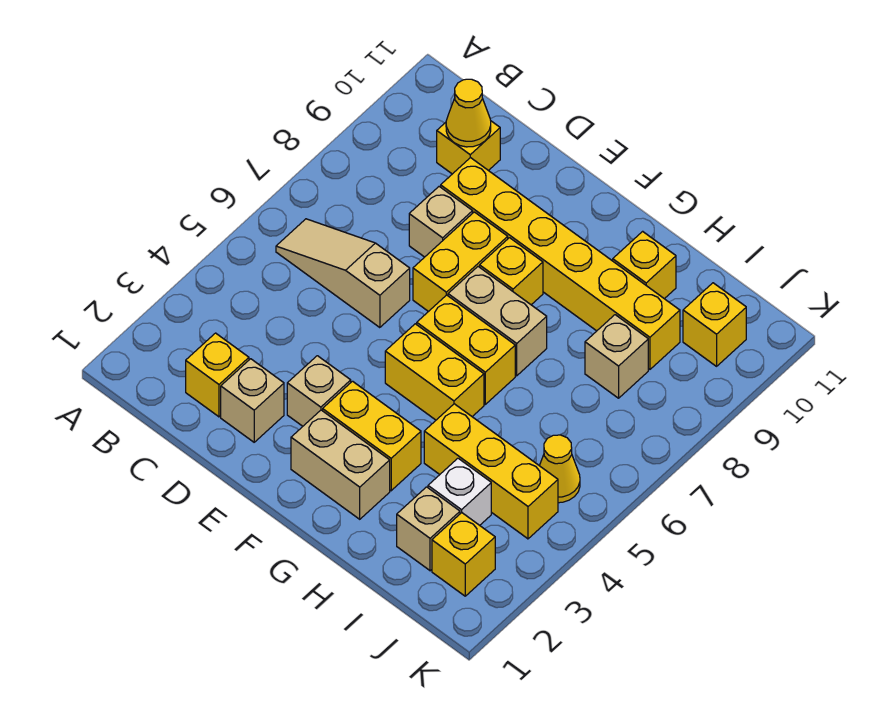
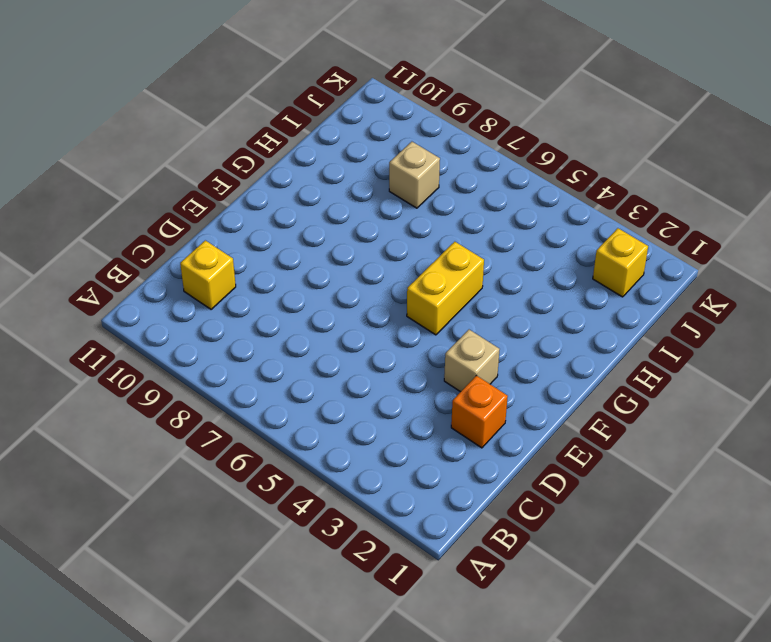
orange 1x1 brick [451,376,508,448] -> tan 1x1 brick [221,359,284,442]
none -> tan 1x3 slope [276,219,410,328]
none -> yellow 1x1 brick [186,333,249,417]
none -> tan 1x1 brick [409,187,473,257]

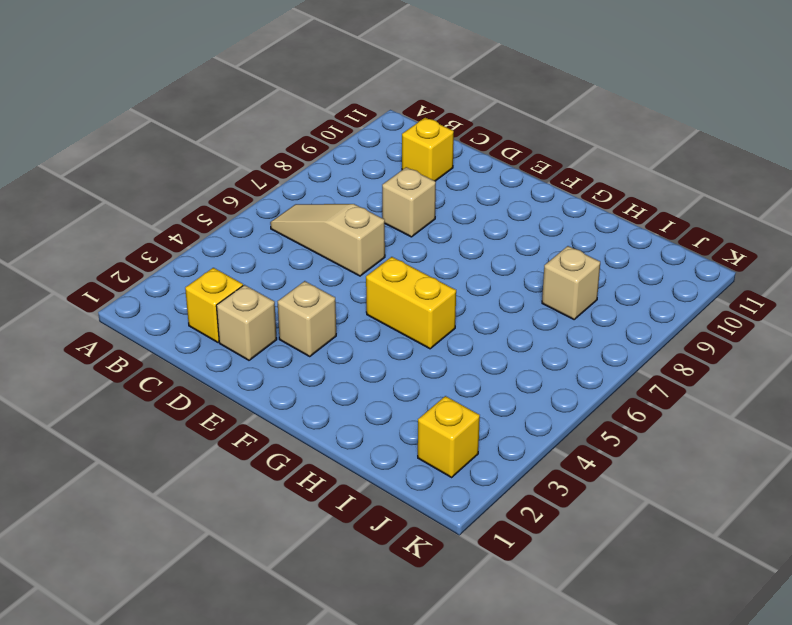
none -> yellow 1x6 brick [441,158,680,369]
none -> yellow 1x2 brick [413,212,508,312]
none -> tan 1x2 brick [291,410,390,519]

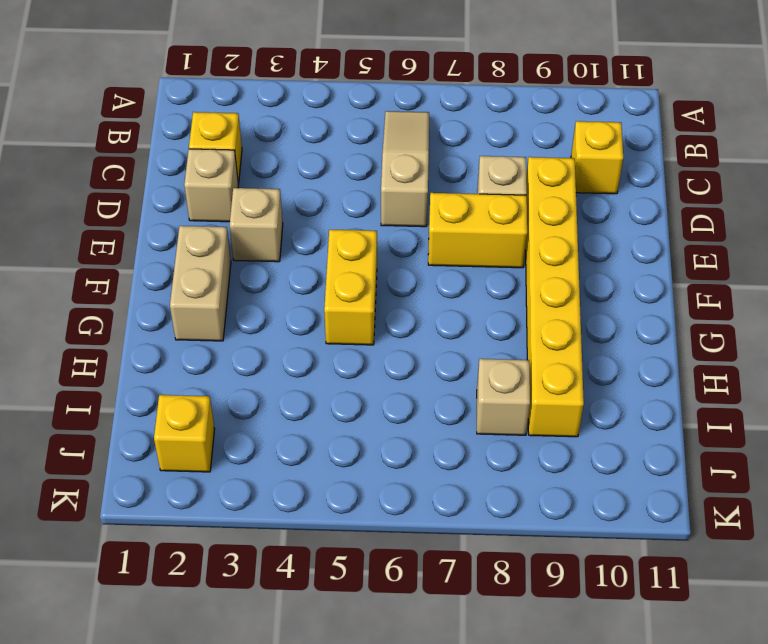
none -> yellow 1x2 brick [323,381,421,491]
none -> yellow 1x2 brick [417,295,515,404]
none -> tan 1x2 brick [448,267,547,376]

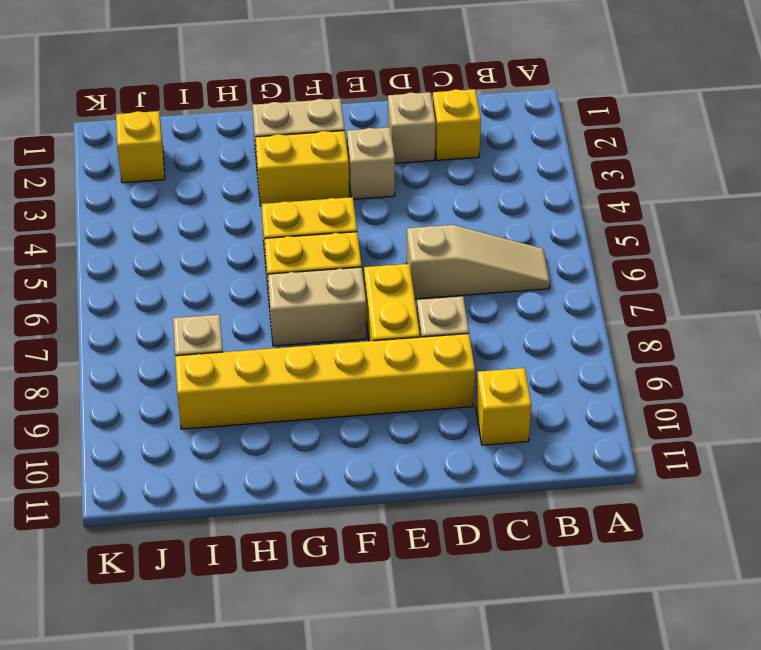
none -> yellow 1x1 brick [480,238,543,305]
none -> yellow 1x3 brick [424,404,558,539]
none -> yellow 1x1 brick [613,231,676,299]

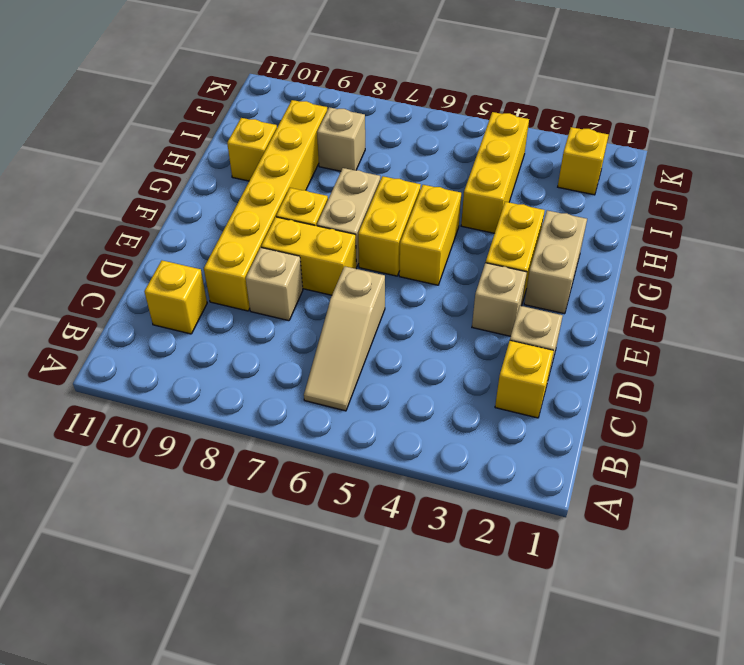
none -> tan 1x1 brick [397,487,460,571]
none -> white 1x1 brick [428,458,491,525]
none -> yellow 1x1 cone [540,435,580,503]

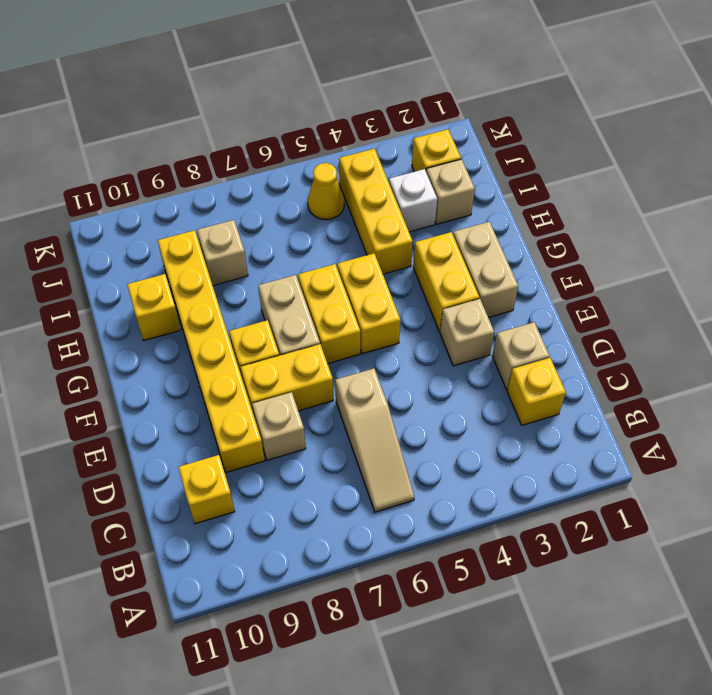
none -> yellow 1x1 brick [683,283,746,366]
none -> yellow 1x1 cone [446,79,491,147]

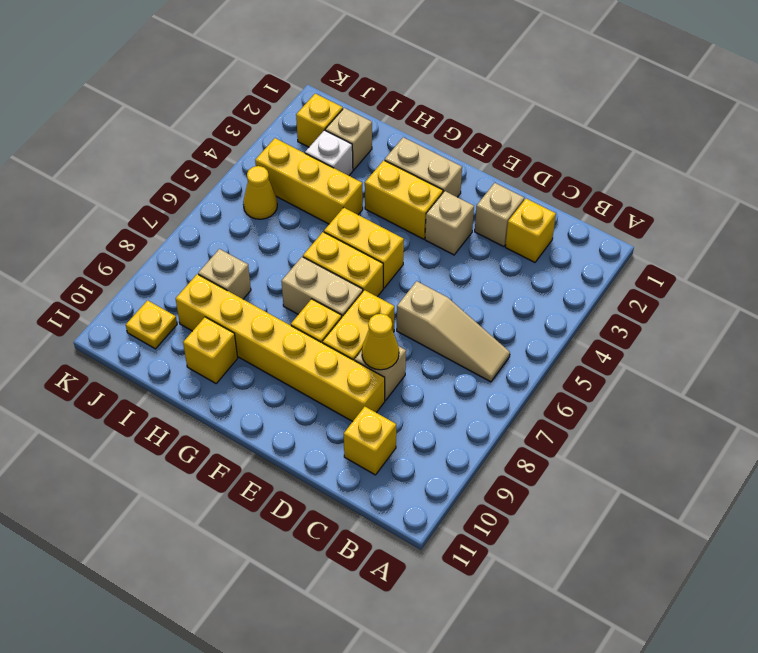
yellow 1x1 cone [362,314,399,370] -> yellow 1x1 cone moved to [446,79,491,147]
yellow 1x1 plate [126,300,177,349] -> yellow 1x1 brick [683,283,746,366]

